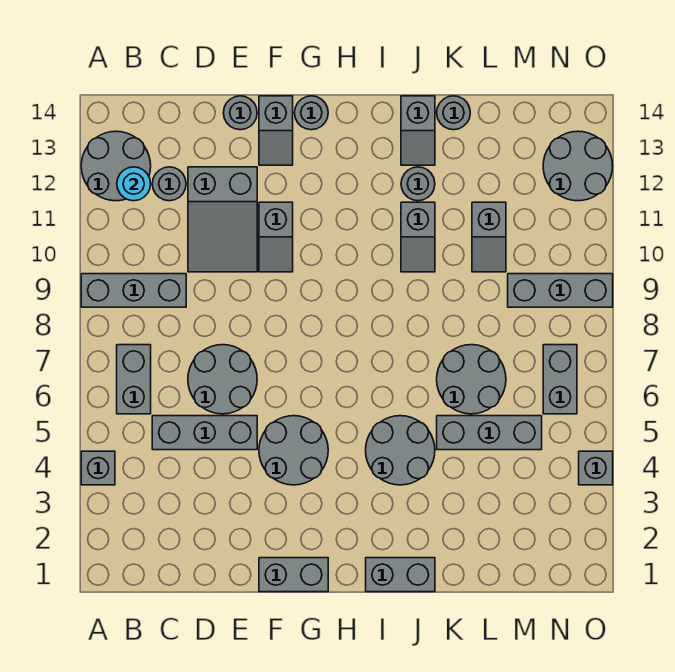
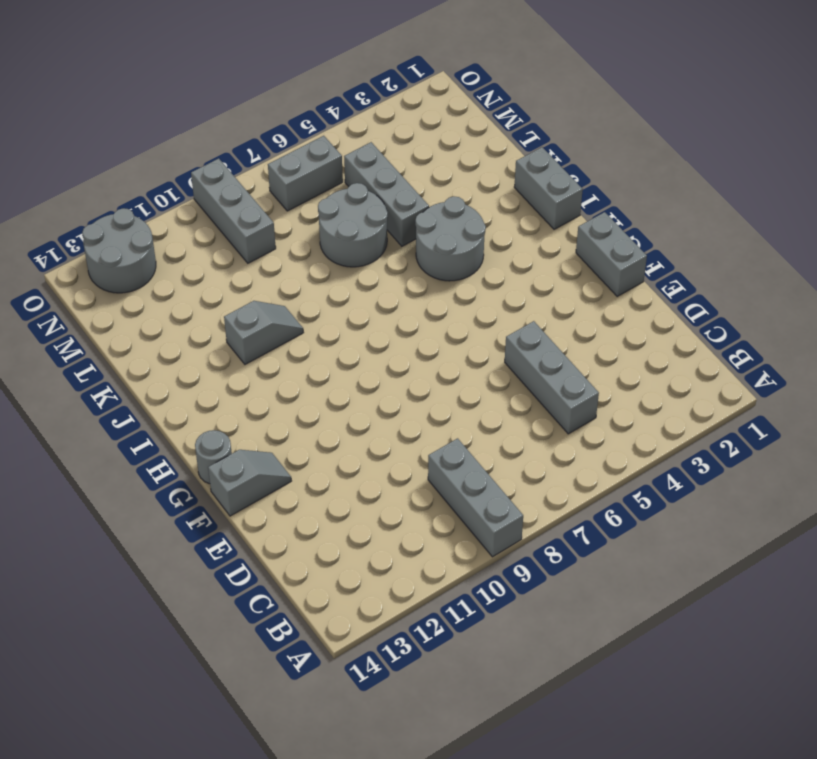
none -> grey 1x1 brick [81,451,115,485]
none -> grey 2x2 round brick [81,131,151,201]
none -> grey 1x2 brick [117,345,151,414]

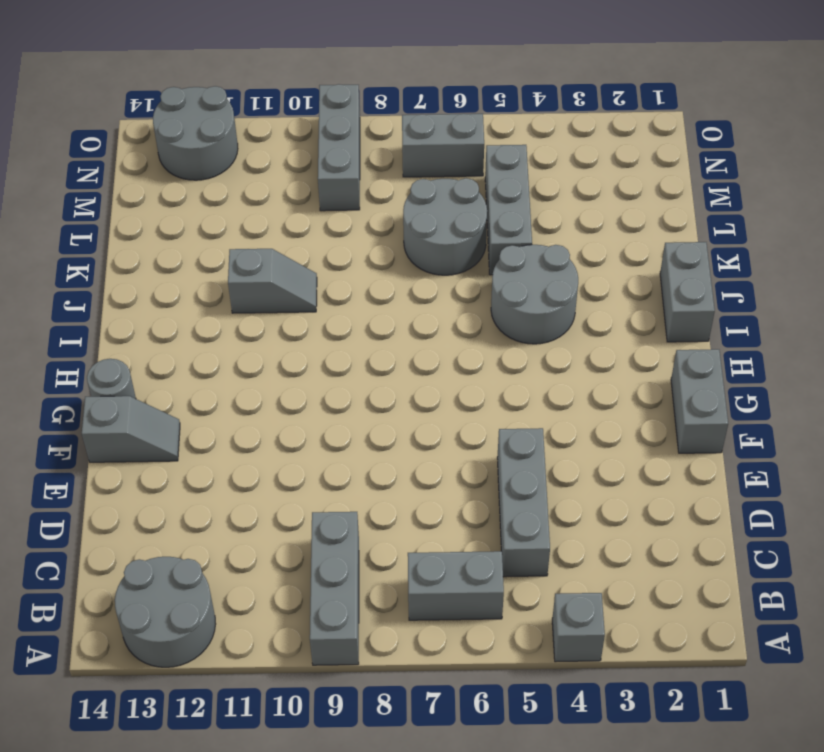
none -> grey 1x1 round brick [152,167,186,201]
none -> grey 2x2 round brick [188,345,257,414]
none -> grey 2x3 slope [188,167,257,272]

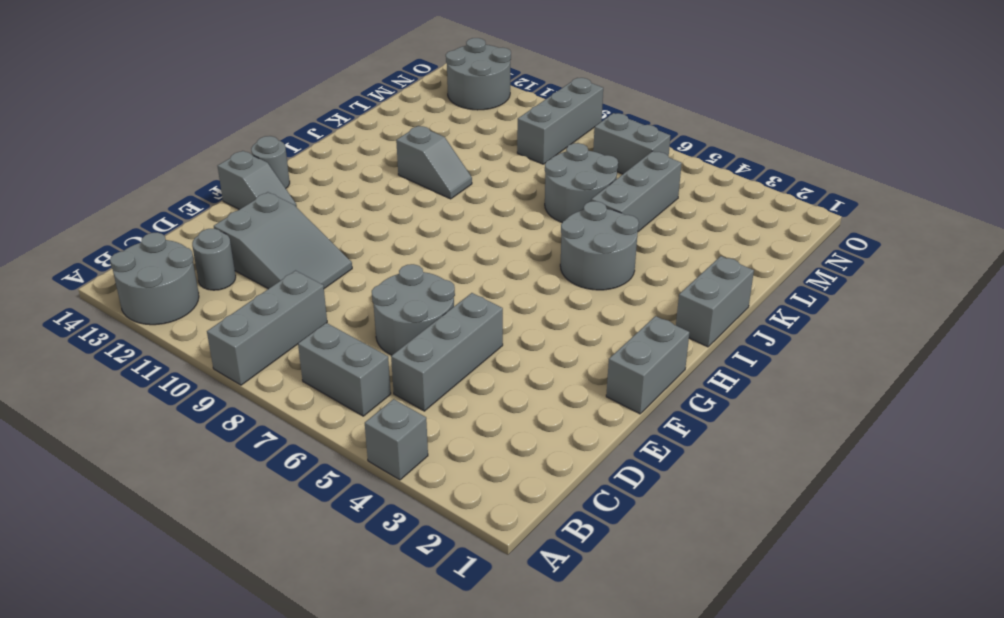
none -> grey 1x1 round brick [223,96,257,130]
none -> grey 2x2 round brick [259,416,328,485]
none -> grey 1x2 slope [259,202,293,272]

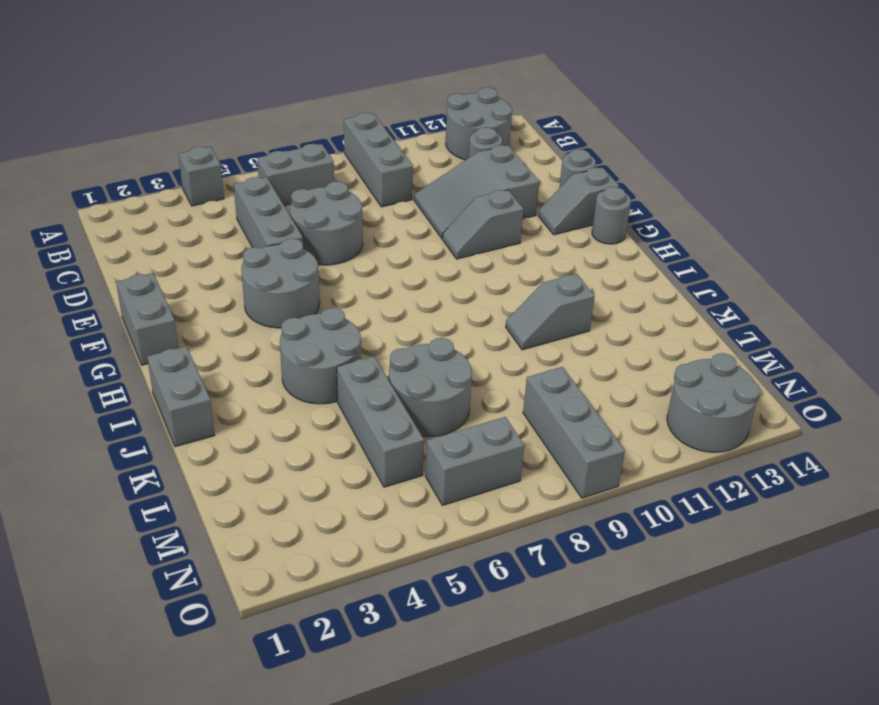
none -> grey 1x1 round brick [401,167,435,201]
none -> grey 1x2 slope [401,96,435,165]
none -> grey 1x1 round brick [437,96,470,130]

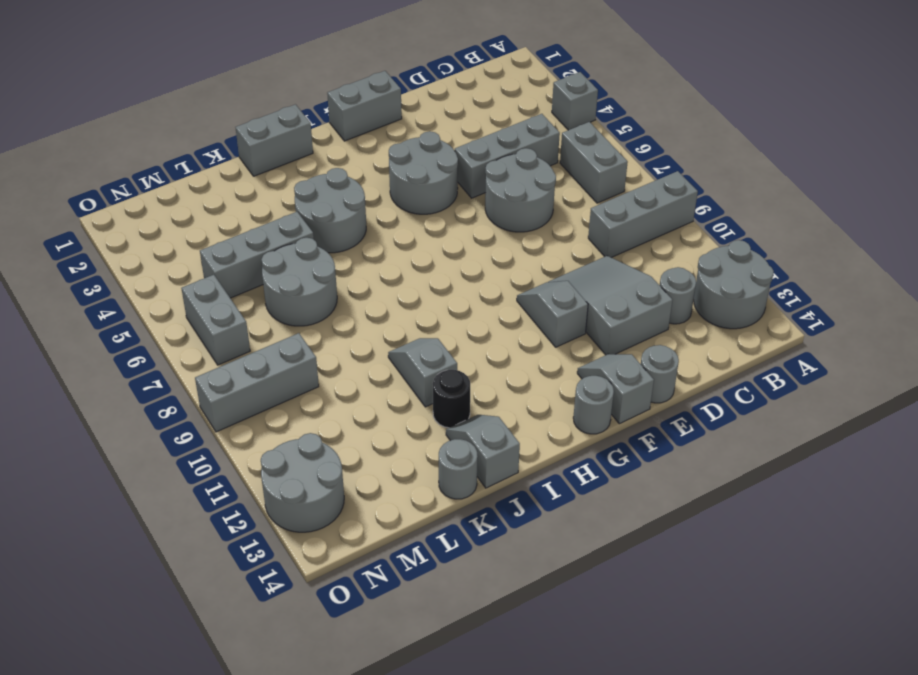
black 1x1 round brick [433,370,470,428] -> grey 1x1 round brick [401,167,435,201]
none -> grey 1x2 slope [472,202,506,272]
none -> grey 1x1 brick [579,451,613,485]
none -> cyan 1x1 round brick [117,167,151,201]

